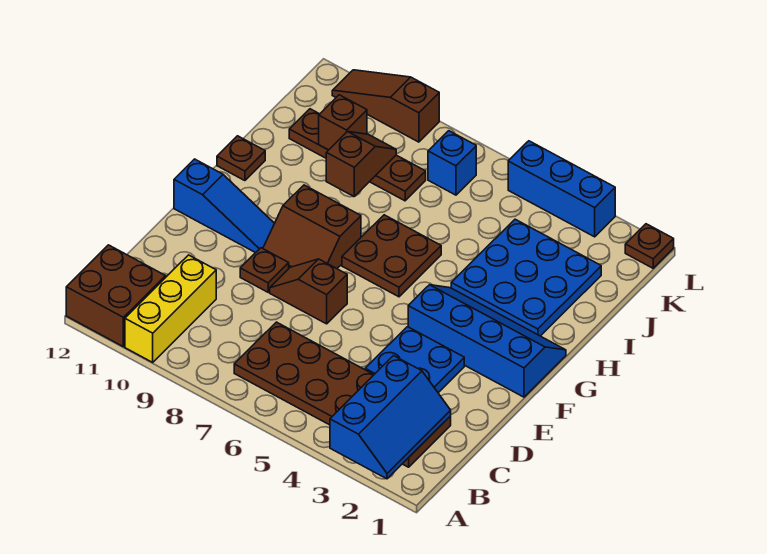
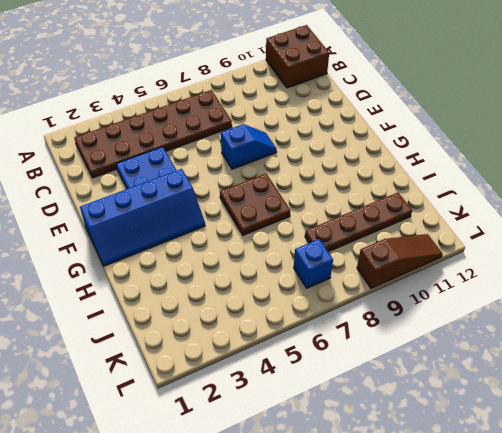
blue 1x2 slope [221,124,277,169] -> brown 1x2 slope [270,259,347,324]
none -> yellow 1x3 brick [125,255,216,362]
none -> brown 1x1 plate [240,248,289,292]
none -> brown 2x2 slope [263,185,361,269]

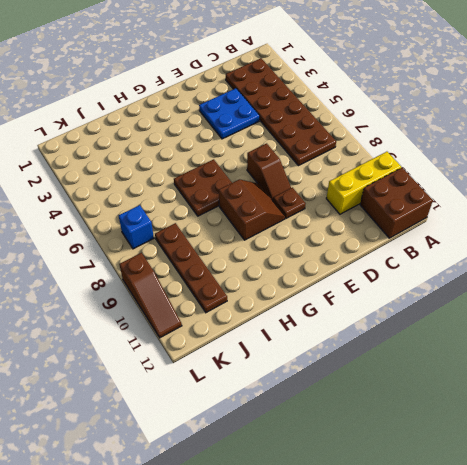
none -> blue 2x4 slope [408,285,566,397]
none -> blue 1x3 slope [174,159,275,253]
none -> blue 3x3 plate [451,219,601,336]

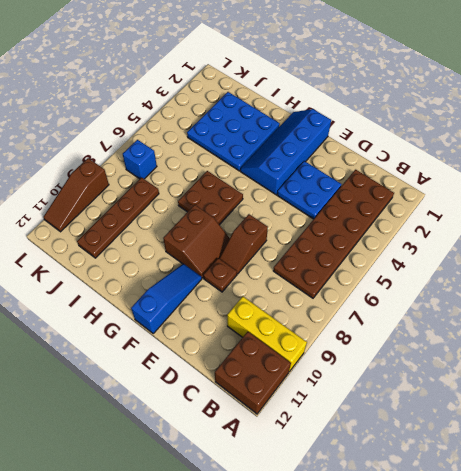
none -> brown 1x1 plate [217,136,265,181]
none -> brown 1x1 plate [625,224,674,268]
none -> blue 1x3 brick [508,141,615,237]

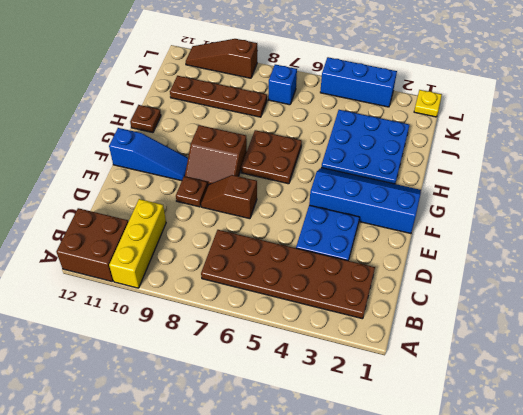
yellow 1x1 plate [414,90,442,117] -> brown 1x1 plate [625,224,674,268]
none -> blue 2x3 slope [330,356,451,479]
none -> brown 1x2 slope [326,132,396,196]
none -> brown 1x1 brick [319,95,367,150]

